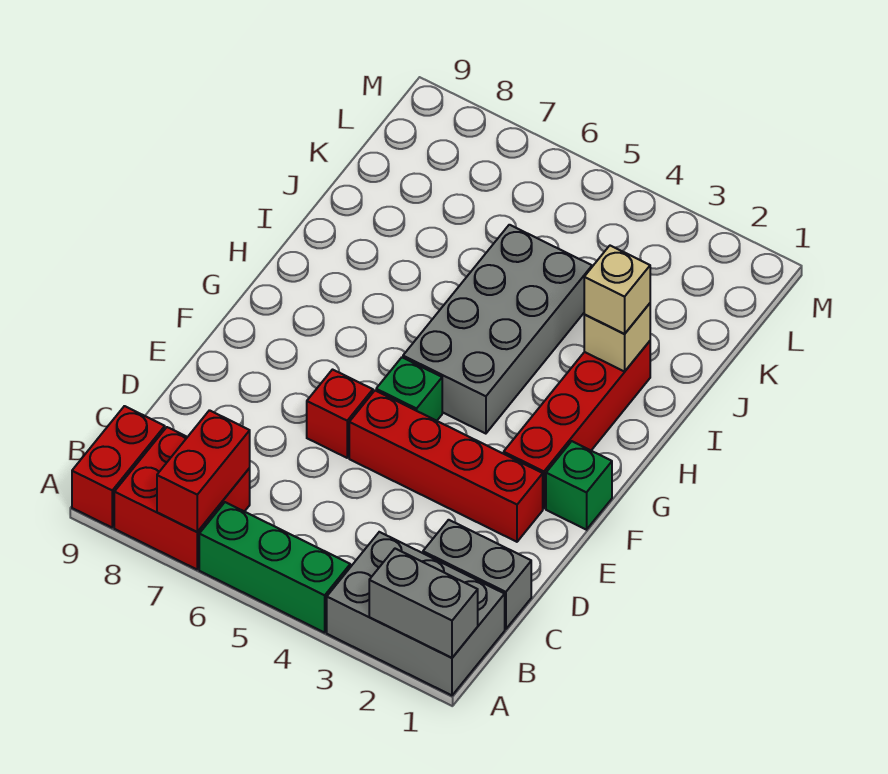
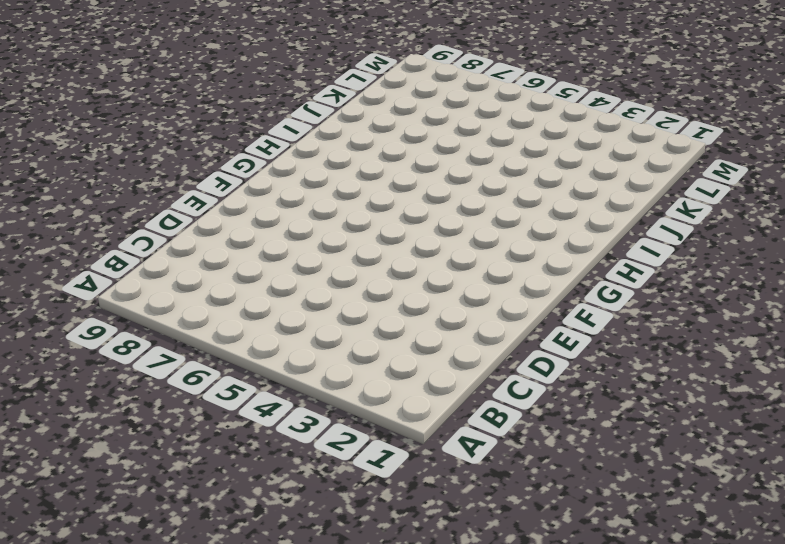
none -> grey 2x3 brick [327,532,505,695]
none -> green 1x3 brick [199,502,350,633]
none -> red 2x2 brick [114,427,250,569]

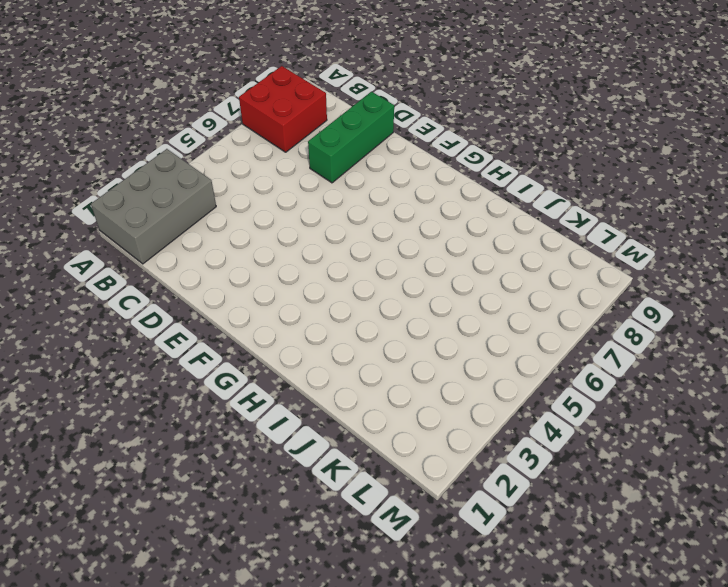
green 1x3 brick [308,92,394,183] -> green 1x3 brick moved to [199,502,350,633]
none -> red 1x2 brick [72,406,165,527]
none -> grey 1x2 brick [423,520,531,629]
none -> red 1x4 brick [349,391,543,542]

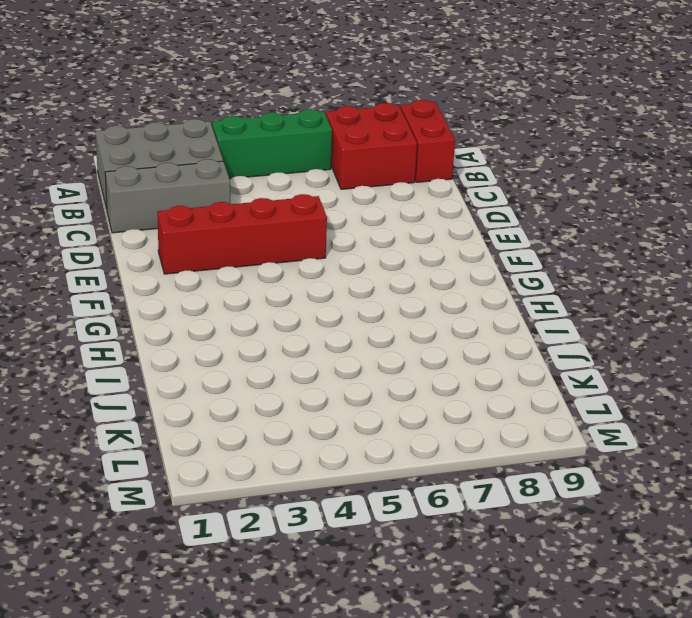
grey 1x3 brick [105,159,230,233] -> grey 1x2 brick [423,520,531,629]
none -> red 1x1 brick [307,370,373,458]
none -> green 1x1 brick [546,441,612,530]
none -> red 1x4 brick [504,341,650,509]

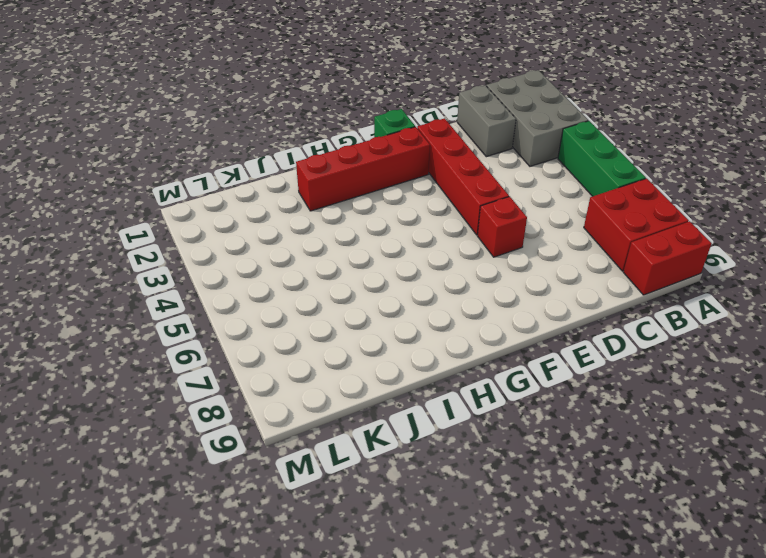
none -> green 1x1 brick [376,358,442,421]
none -> grey 2x4 brick [403,225,592,434]
none -> grey 1x2 brick [369,549,478,658]

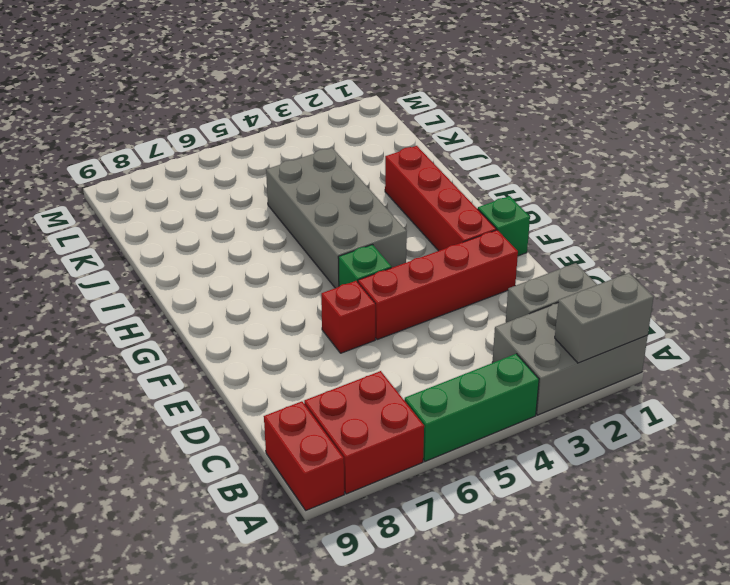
none -> red 1x2 brick [157,410,250,532]
none -> tan 1x1 brick [584,303,650,372]
none -> tan 1x1 brick [584,246,650,334]

